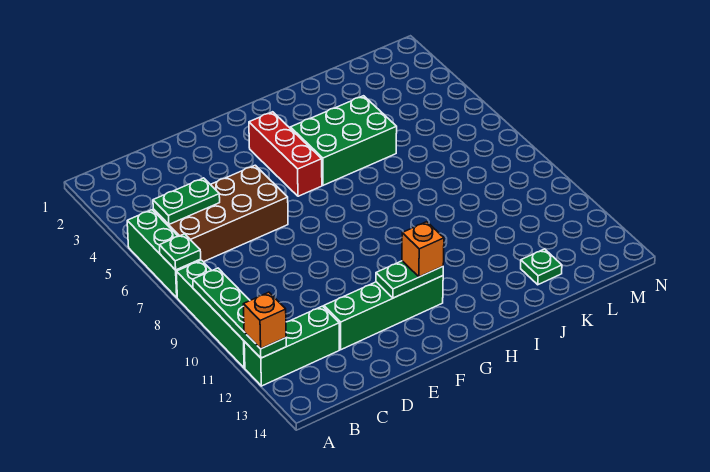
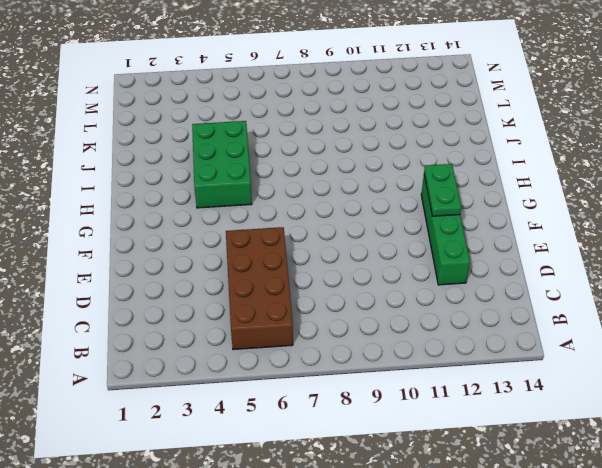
none -> green 1x3 brick [127,210,201,298]
none -> green 1x4 brick [176,260,245,368]
none -> green 1x3 brick [244,306,339,386]

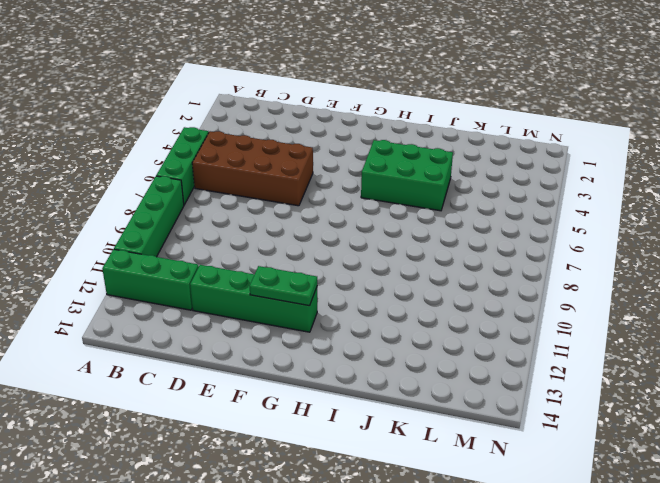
none -> red 1x3 brick [249,112,322,196]
none -> green 1x1 plate [521,249,562,285]
none -> green 1x1 plate [160,234,201,270]

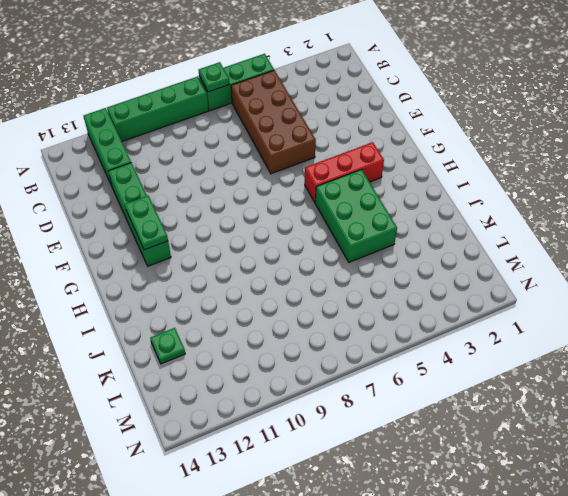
none -> green 1x4 plate [193,268,286,358]
none -> green 1x2 plate [153,178,220,224]
none -> orange 1x1 brick [243,292,286,349]

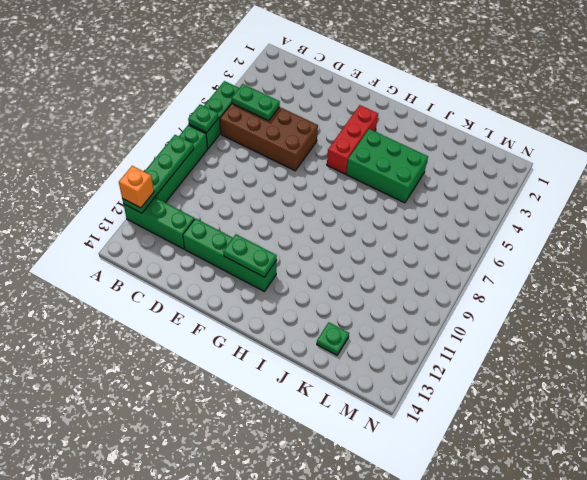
none -> orange 1x1 brick [402,222,444,277]

